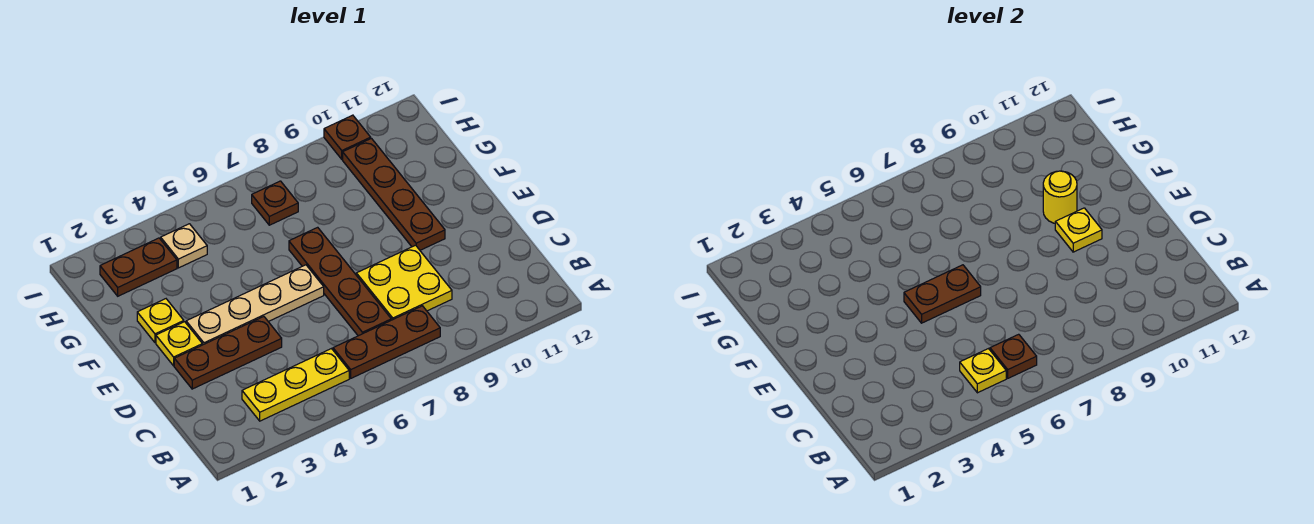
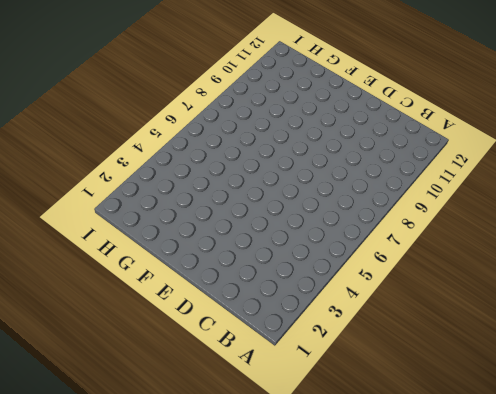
none -> yellow 1x3 plate [242,349,349,421]
none -> brown 1x3 plate [333,306,440,378]
none -> brown 1x4 plate [289,227,391,336]

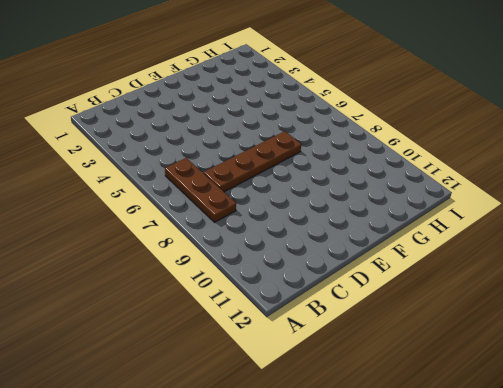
none -> yellow 1x3 plate [242,349,349,421]
none -> yellow 2x2 plate [356,245,452,320]
none -> brown 1x3 plate [174,317,282,389]

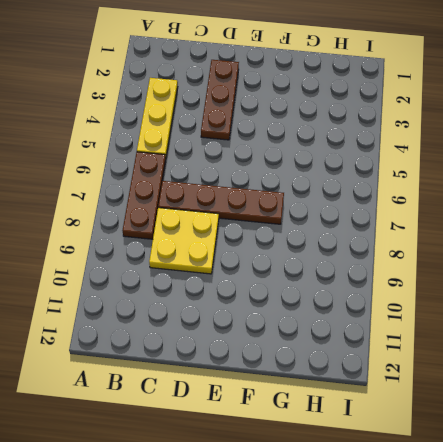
none -> yellow 1x1 plate [156,322,202,366]
none -> tan 1x4 plate [186,265,324,345]
none -> brown 1x4 plate [343,138,445,250]

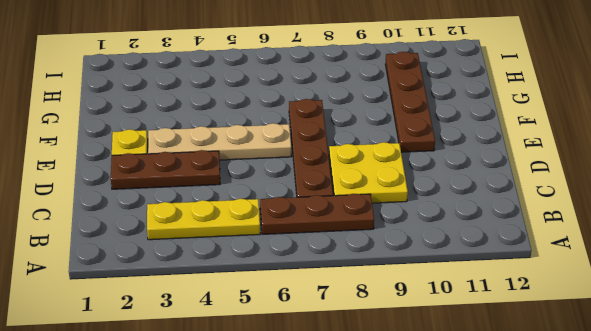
none -> yellow 1x1 plate [137,299,184,343]
none -> brown 1x2 plate [100,238,177,296]
none -> tan 1x1 plate [161,224,207,268]

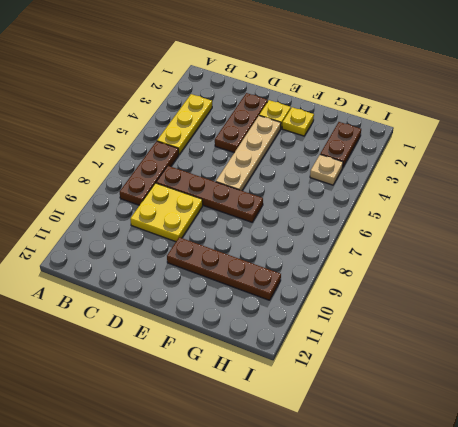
none -> brown 1x1 plate [252,181,298,225]
none -> brown 1x1 plate [324,115,371,159]
none -> yellow 1x1 plate [960,349,1006,393]

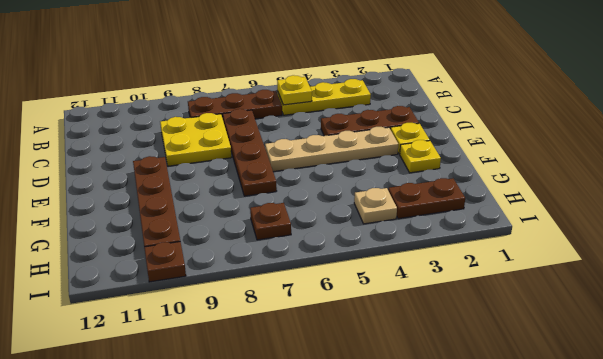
none -> brown 1x1 plate [990,334,1037,378]
none -> brown 1x2 plate [904,265,981,323]
none -> yellow 1x1 plate [1055,208,1102,252]

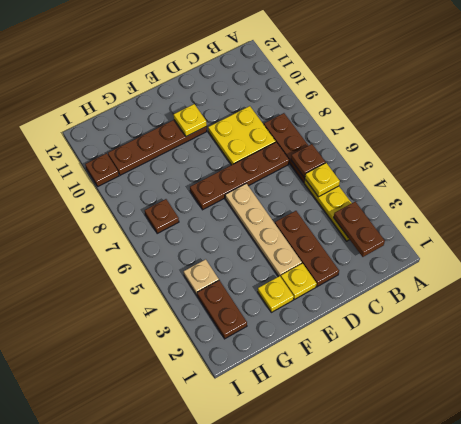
brown 1x2 plate [334,202,385,257] -> brown 1x2 plate moved to [904,265,981,323]
none -> yellow 1x1 round brick [1043,171,1077,223]

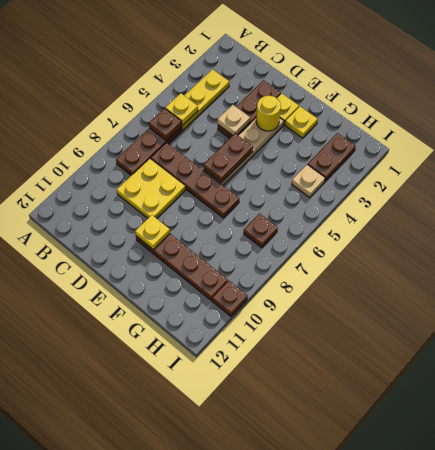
tan 1x1 plate [218,105,250,135] -> none
yellow 1x1 round brick [256,96,281,131] -> yellow 1x1 round brick moved to [1043,171,1077,223]

